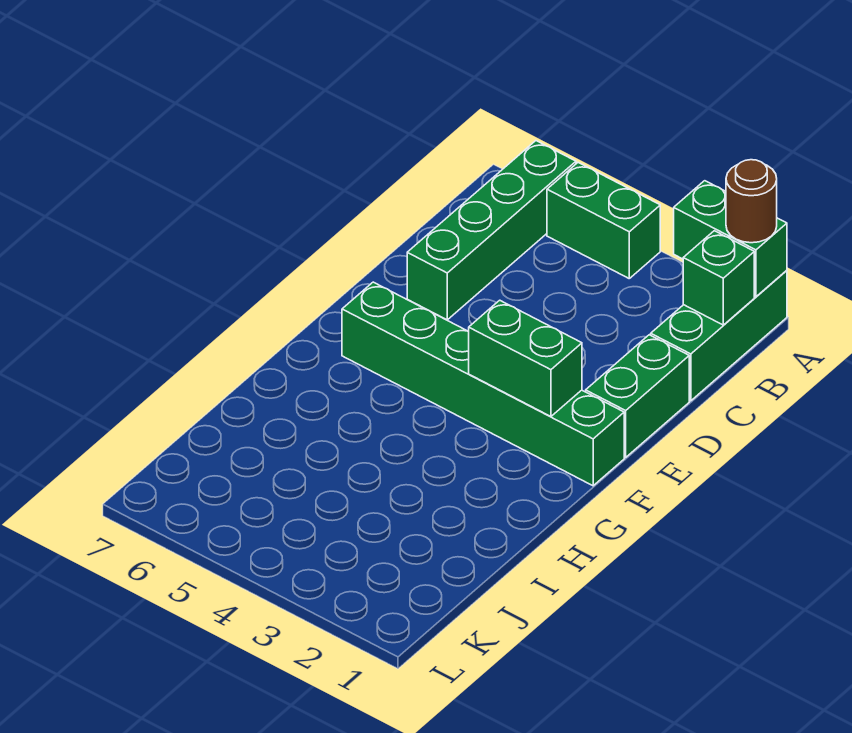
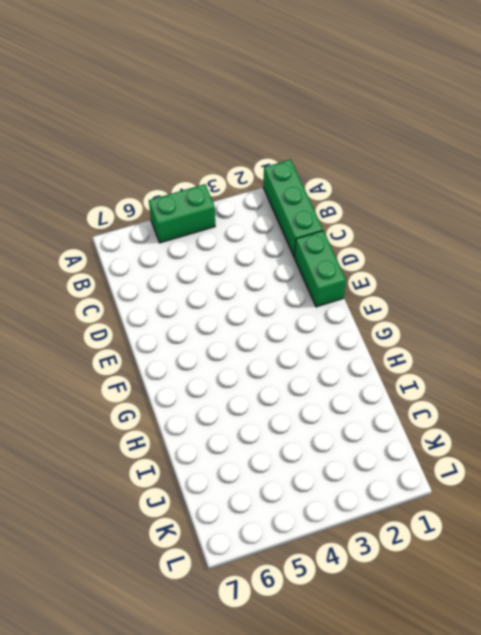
none -> green 1x4 brick [407,141,576,320]
none -> green 1x6 brick [342,282,624,486]

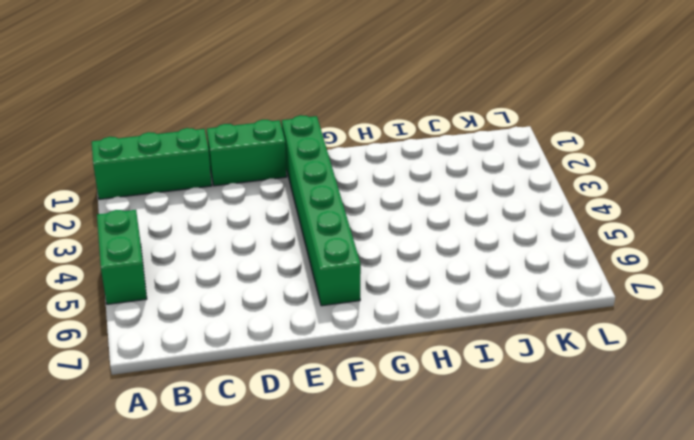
none -> green 1x4 brick [407,141,576,320]
none -> green 1x2 brick [674,181,787,297]

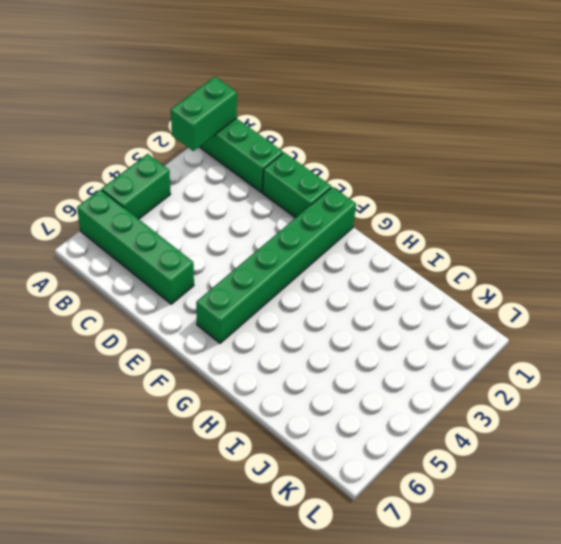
none -> green 1x1 brick [683,231,754,325]
none -> green 1x2 brick [468,300,582,416]

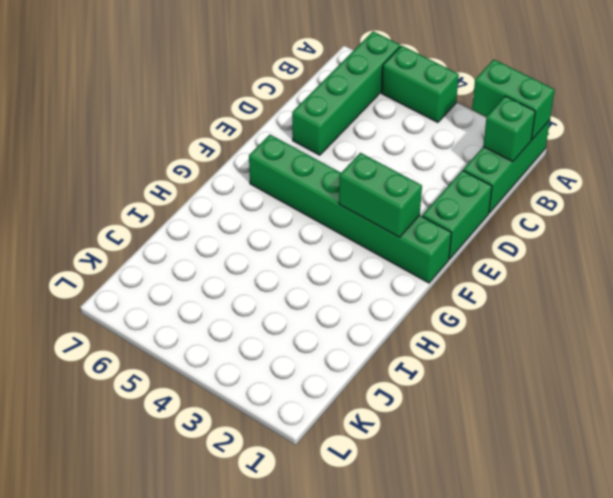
none -> brown 1x1 round brick [726,160,777,243]

